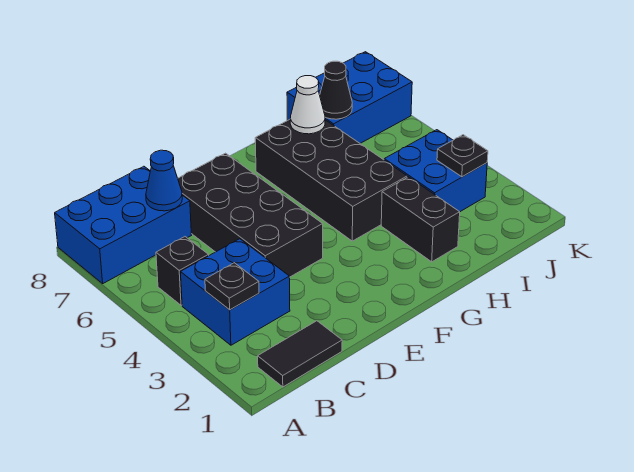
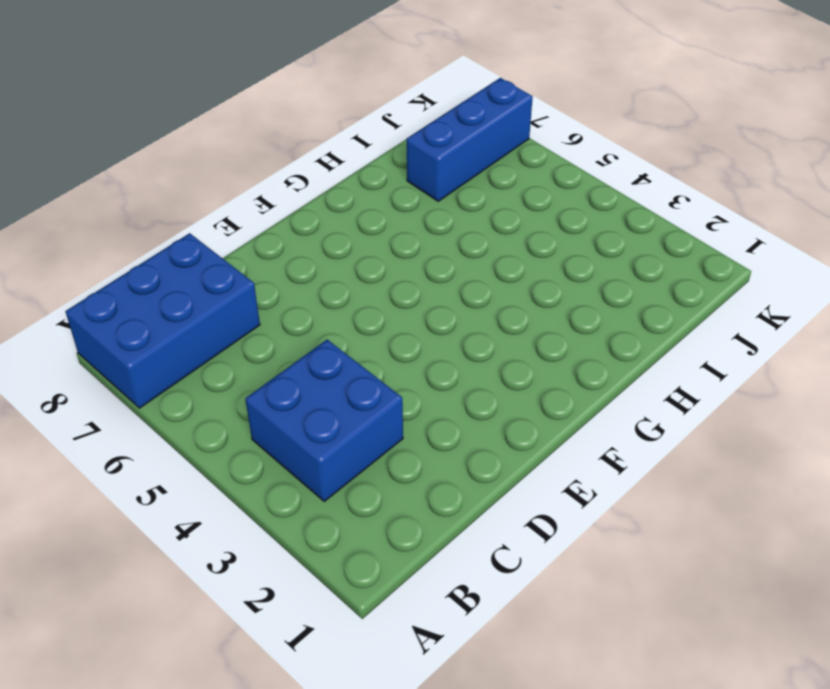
blue 1x3 brick [407,78,533,201] -> blue 2x3 brick [287,52,412,143]
none -> black 1x2 tile [258,321,342,387]
none -> black 1x1 brick [156,237,209,305]
none -> black 2x4 brick [178,153,323,277]

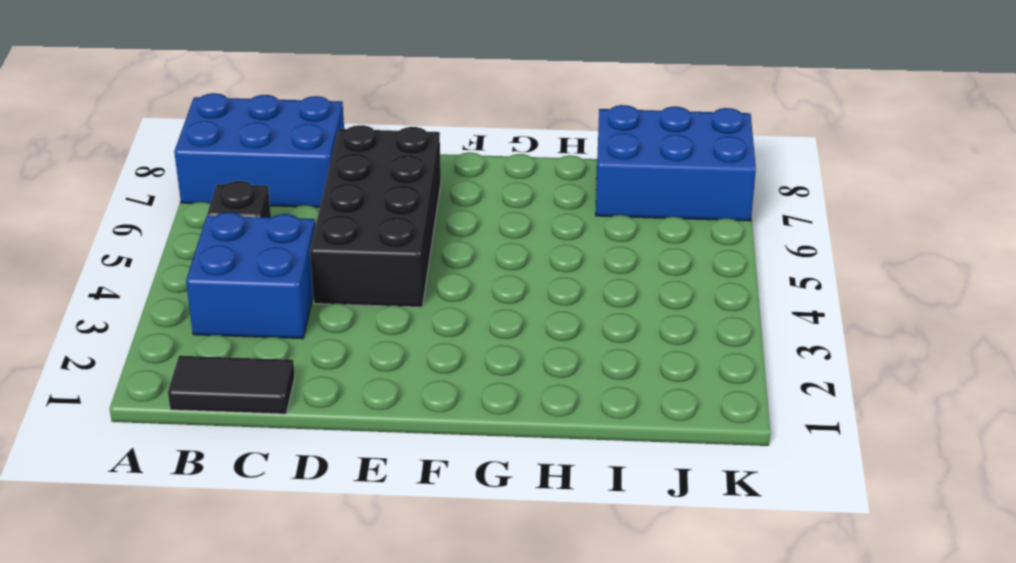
none -> black 2x4 brick [255,119,407,241]
none -> black 1x2 brick [381,177,460,262]
none -> blue 2x2 brick [384,130,487,212]

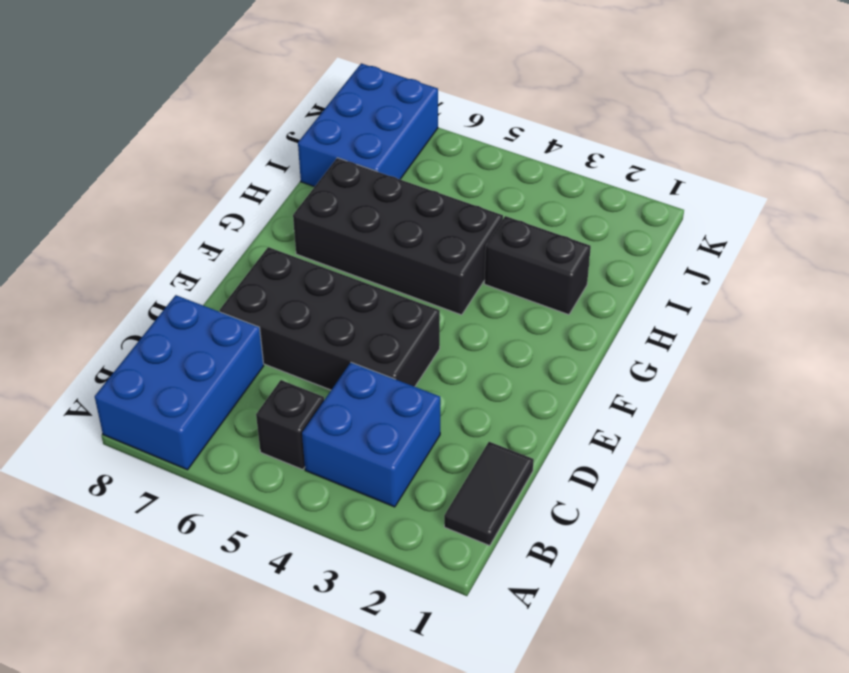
none -> blue 2x2 brick [384,130,487,212]
none -> black 1x1 plate [205,263,259,310]
none -> blue 1x1 cone [146,150,182,211]

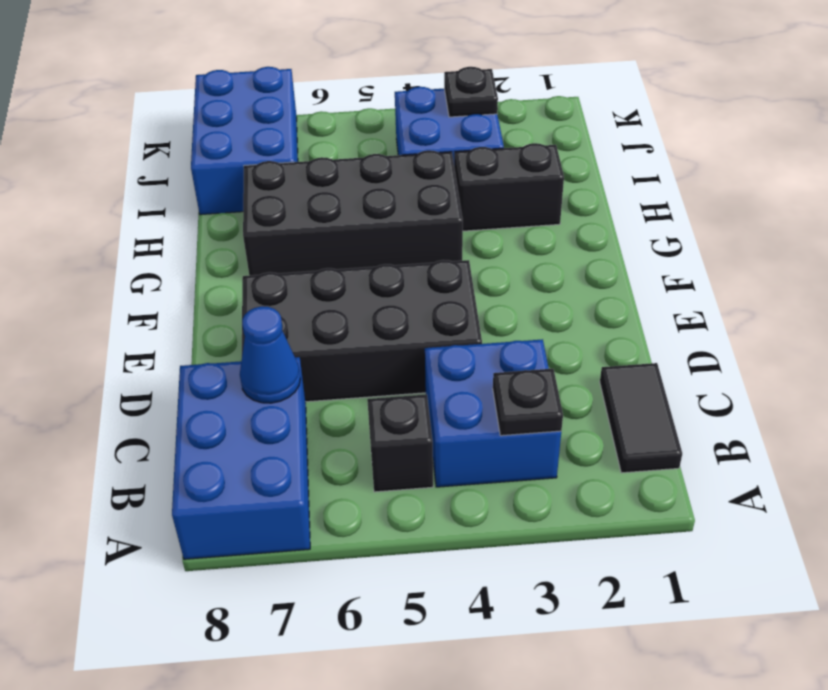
none -> white 1x1 cone [290,76,325,134]
none -> black 1x1 cone [320,61,352,119]

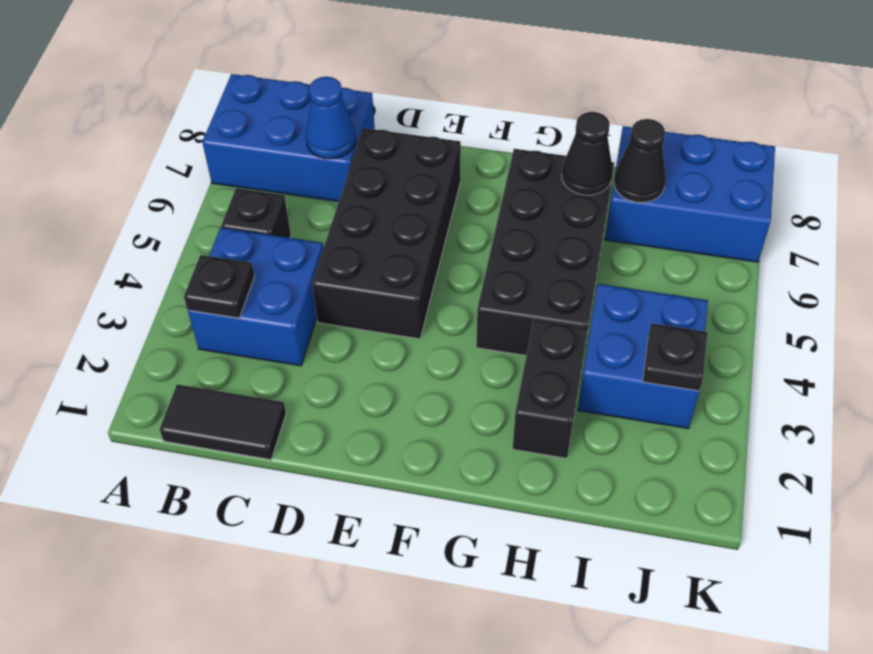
black 1x1 cone [562,112,613,195] -> white 1x1 cone [290,76,325,134]

